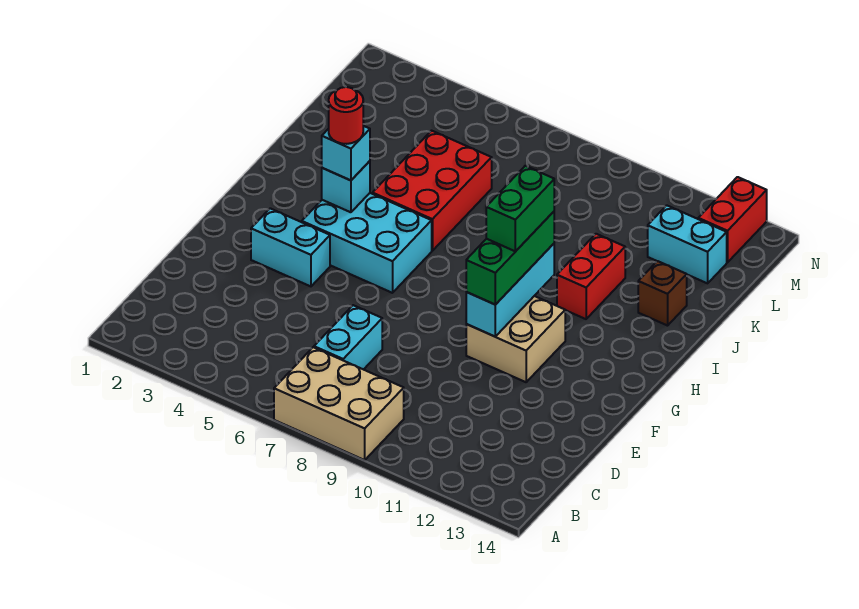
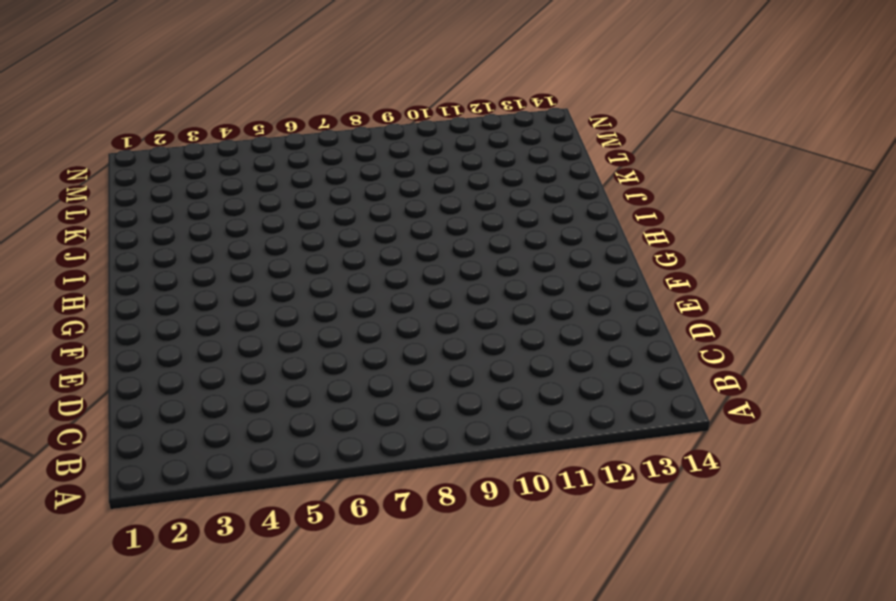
none -> tan 2x3 brick [274,347,404,460]
none -> cyan 1x2 brick [314,305,382,370]
none -> cyan 1x2 brick [251,208,330,286]

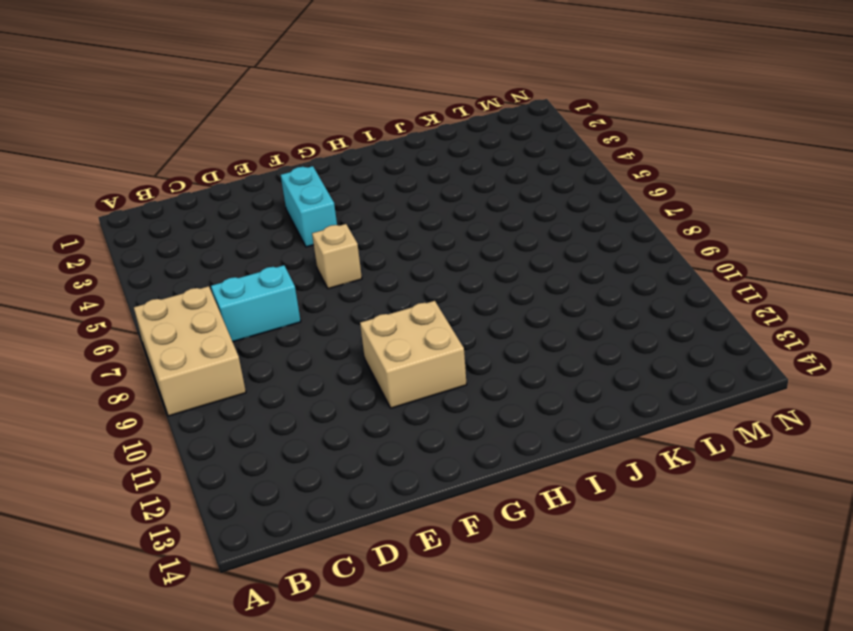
tan 1x1 brick [312,224,362,289] -> none
none -> cyan 2x3 brick [302,193,432,293]
none -> red 2x3 brick [373,131,492,251]
none -> red 1x2 brick [557,234,625,319]

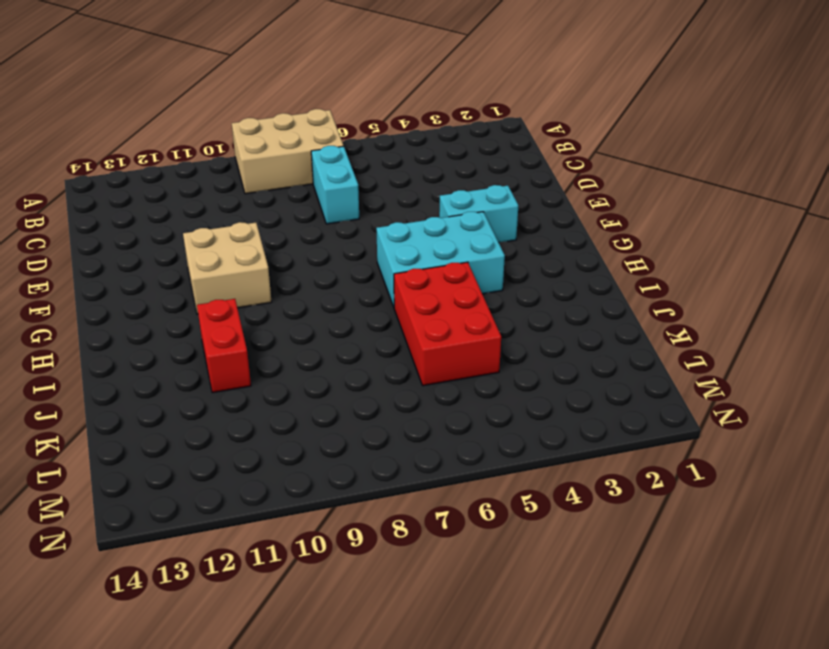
none -> brown 1x1 brick [638,261,687,326]
none -> cyan 1x2 brick [648,205,727,283]
none -> red 1x2 brick [698,177,767,262]

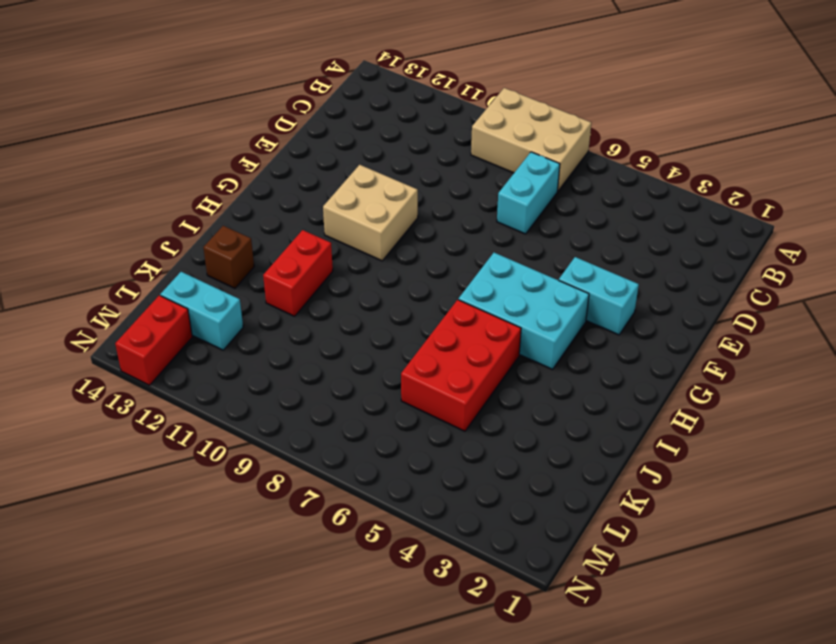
none -> cyan 1x3 brick [466,244,554,336]
none -> cyan 1x1 brick [322,161,370,212]
none -> green 1x3 brick [466,212,554,305]

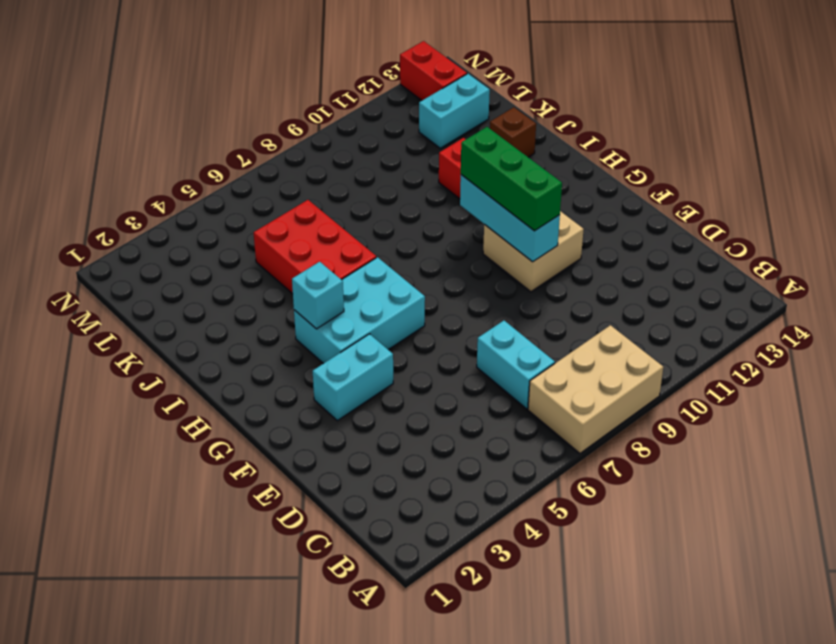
none -> cyan 1x1 brick [322,126,370,180]
none -> green 1x2 brick [486,166,554,251]
none -> red 1x1 round brick [329,87,363,144]

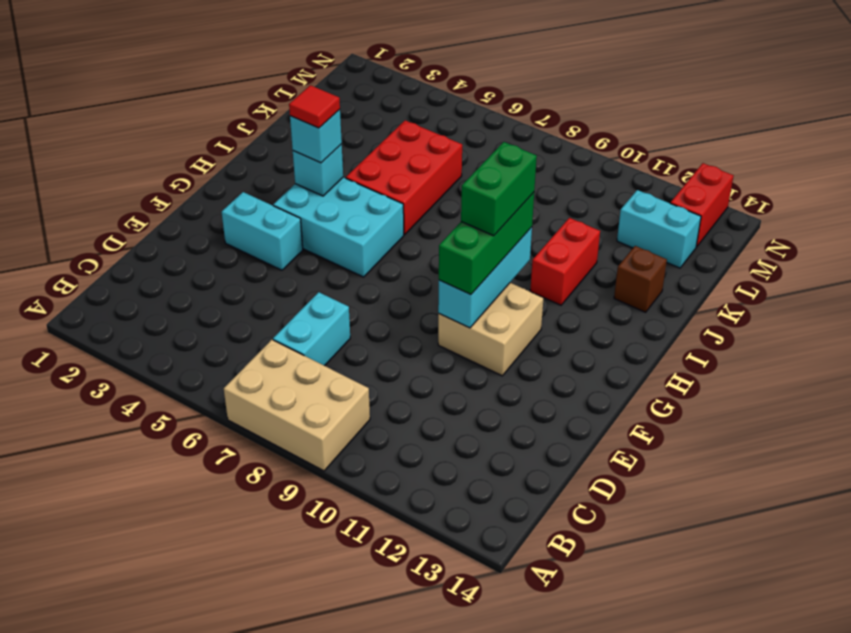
red 1x1 tile [289,85,340,128] -> red 1x1 round brick [329,87,363,144]

